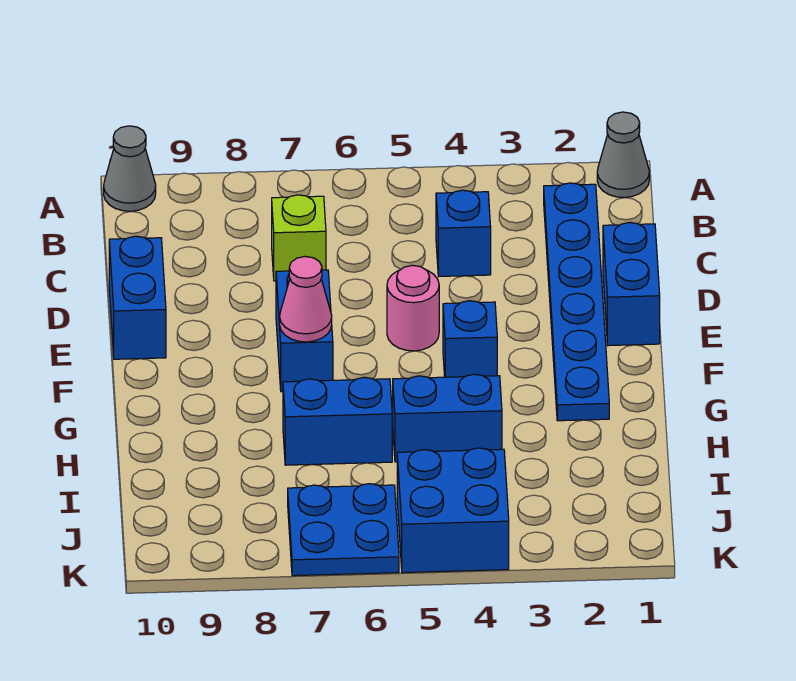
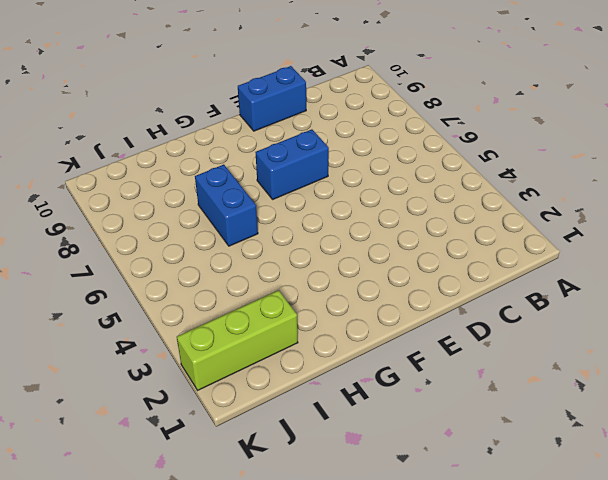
lime 1x3 brick [177,290,298,390] -> none
none -> grey 1x1 cone [597,112,649,198]
none -> grey 1x1 cone [104,126,156,211]
none -> blue 1x6 plate [544,183,609,421]

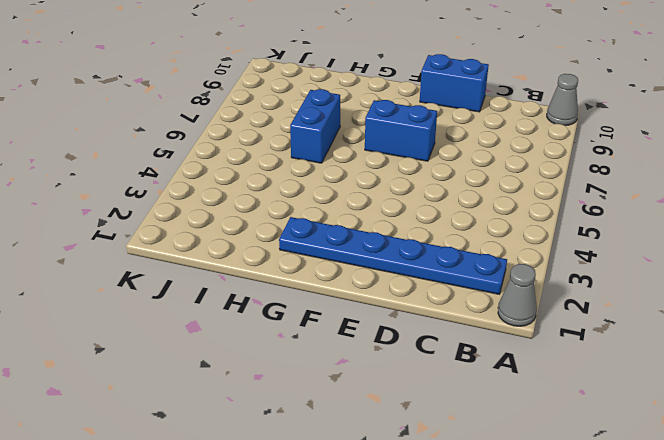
none -> blue 1x1 brick [436,190,491,276]
none -> lime 1x1 brick [272,195,326,281]
none -> blue 1x2 brick [603,222,660,346]

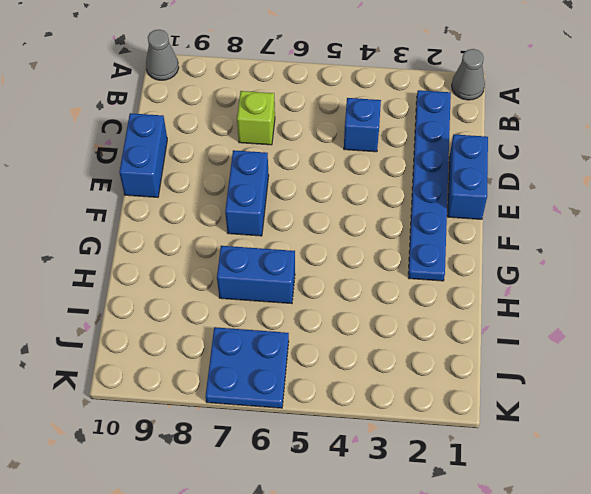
none -> pink 1x1 round brick [387,265,439,351]
none -> blue 1x1 brick [443,301,497,377]
none -> blue 1x2 brick [393,374,502,462]

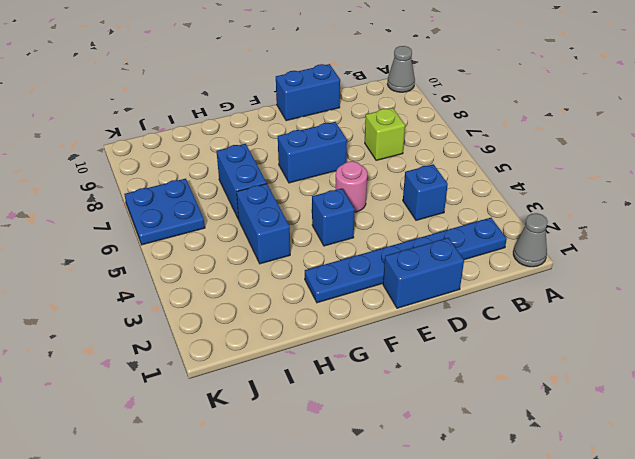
none -> blue 2x2 brick [397,448,509,573]
none -> pink 1x1 cone [280,257,332,342]

